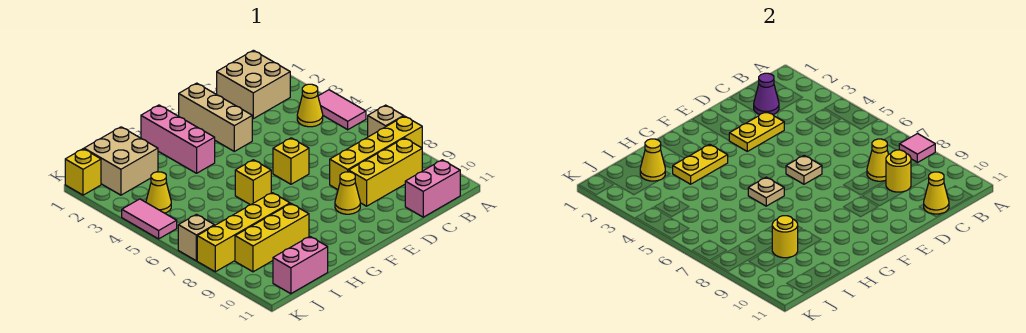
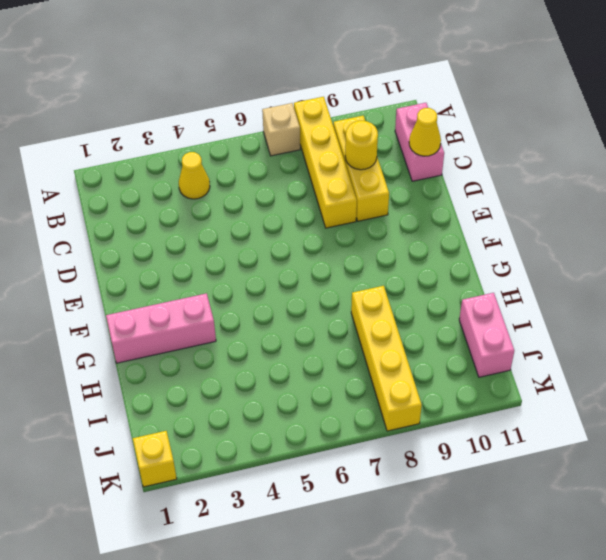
none -> pink 1x2 tile [318,90,366,130]
none -> tan 2x2 brick [217,50,290,119]
none -> tan 1x3 brick [179,83,252,151]
none -> yellow 1x1 brick [273,138,309,184]

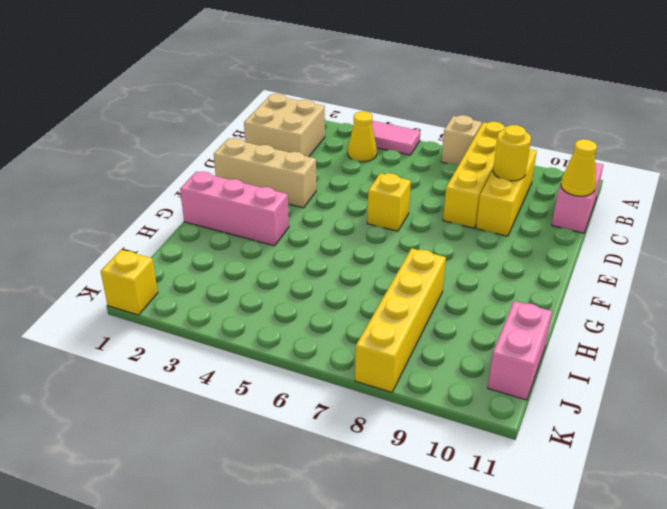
none -> yellow 1x1 cone [335,172,360,214]
none -> yellow 1x1 brick [235,160,271,205]
none -> yellow 1x3 brick [235,204,309,272]
none -> tan 2x2 brick [84,127,158,195]

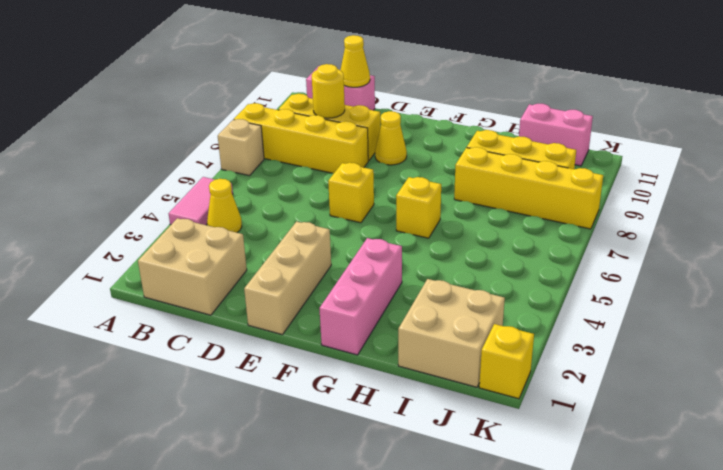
none -> yellow 1x1 cone [146,172,171,213]
none -> pink 1x2 tile [122,199,177,239]
none -> tan 1x1 brick [178,214,214,261]
none -> pink 1x1 tile [899,134,935,163]

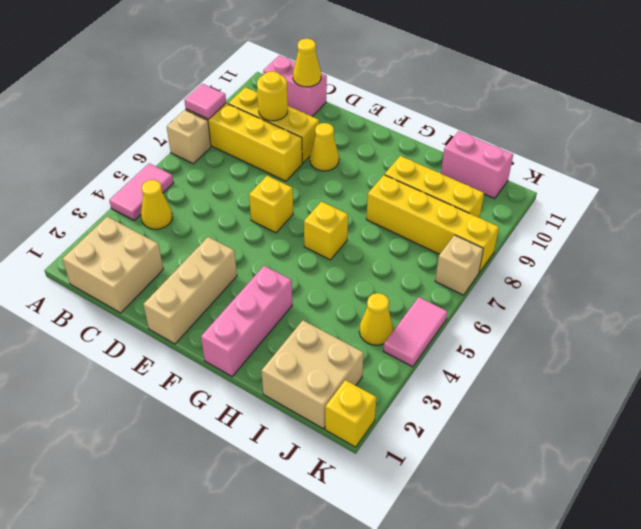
none -> purple 1x1 cone [754,73,779,115]
none -> yellow 1x1 cone [867,139,889,181]
none -> yellow 1x2 plate [729,112,784,151]
none -> tan 1x1 plate [786,155,822,184]

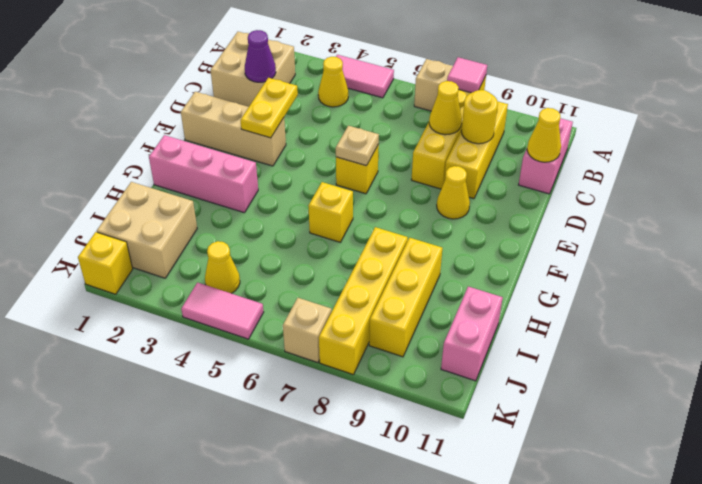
none -> yellow 1x2 plate [673,144,728,184]
none -> tan 1x1 plate [748,177,784,206]
none -> yellow 1x1 cone [640,139,665,181]
none -> yellow 1x1 round brick [772,216,798,258]

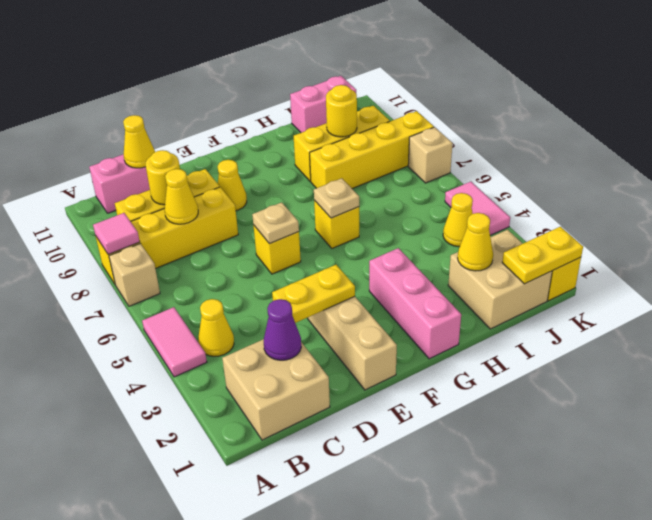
yellow 1x2 plate [502,227,583,284] -> yellow 1x2 plate moved to [673,144,728,184]

